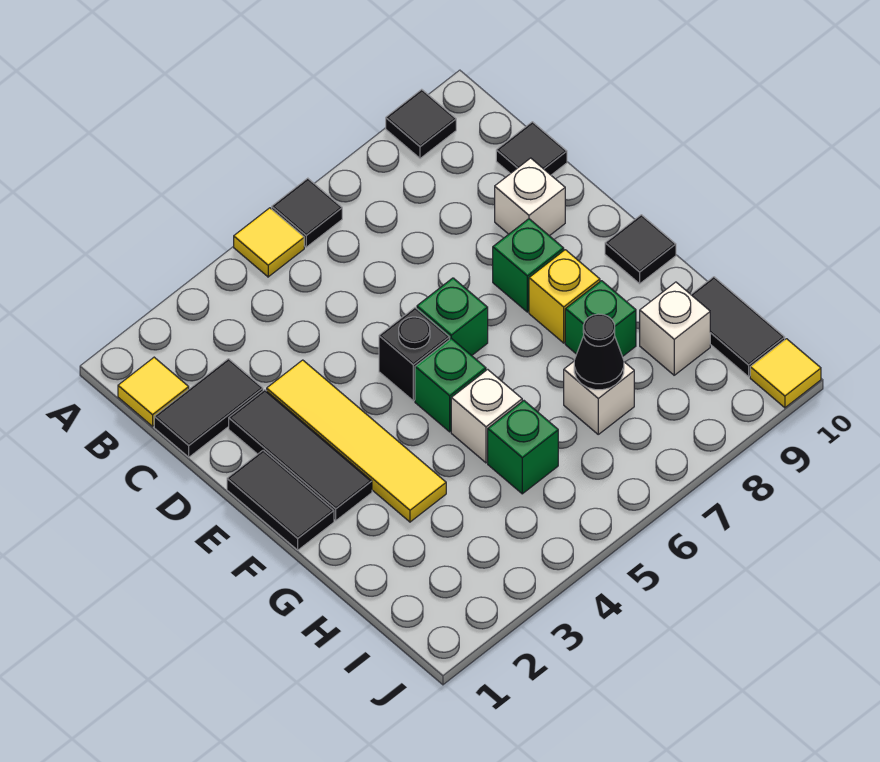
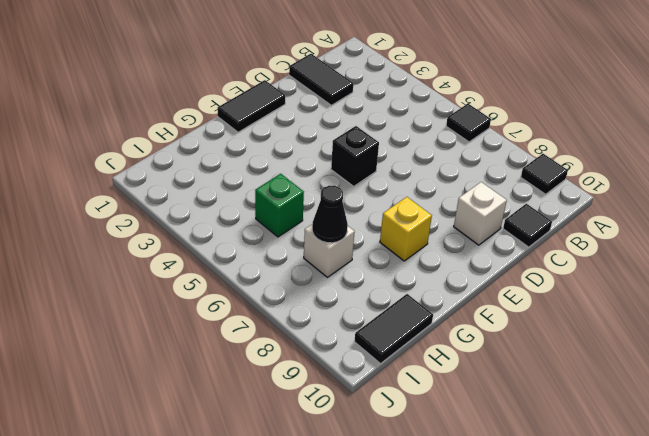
none -> yellow 1x1 tile [234,208,304,277]
none -> yellow 1x1 tile [118,357,189,426]
none -> black 1x3 tile [229,390,372,521]

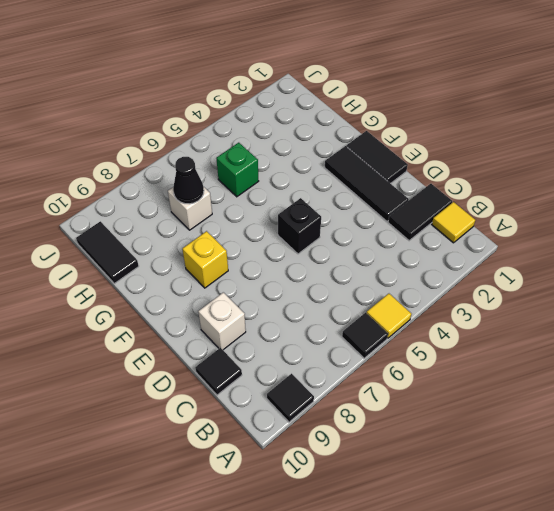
none -> yellow 1x4 tile [267,360,446,522]
none -> green 1x1 brick [417,278,488,356]
none -> green 1x1 brick [493,219,564,312]

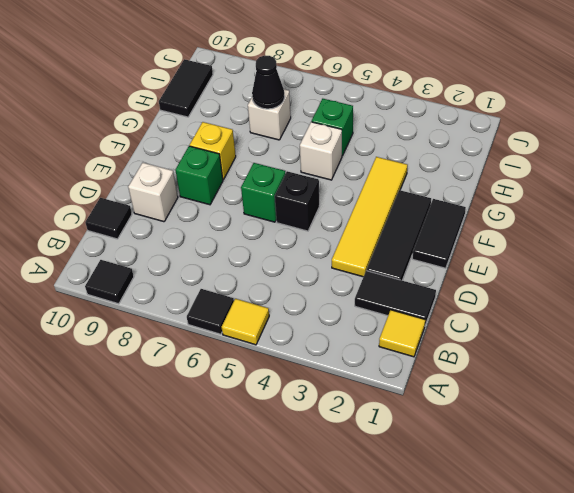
none -> green 1x1 brick [415,338,486,432]
none -> black 1x1 tile [605,215,676,284]
none -> green 1x1 brick [565,281,636,357]

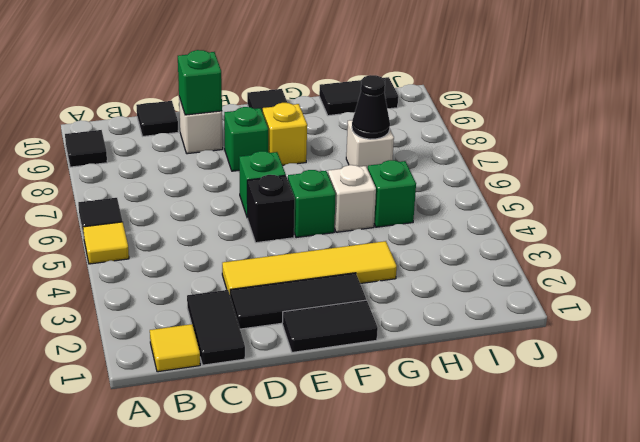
green 1x1 brick [178,50,222,115] -> green 1x1 brick moved to [565,281,636,357]
none -> white 1x1 brick [640,282,710,375]
none -> yellow 1x1 tile [750,339,821,408]

